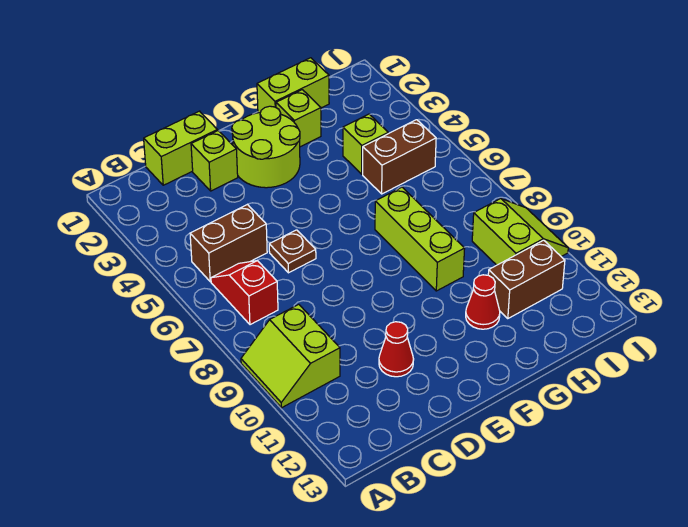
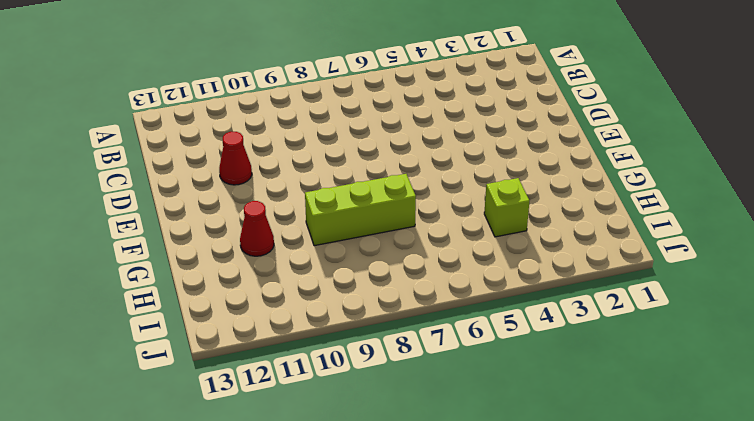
none -> lime 2x2 slope [241,304,340,408]
none -> brown 1x2 brick [190,204,267,282]
none -> red 1x2 slope [211,261,278,325]

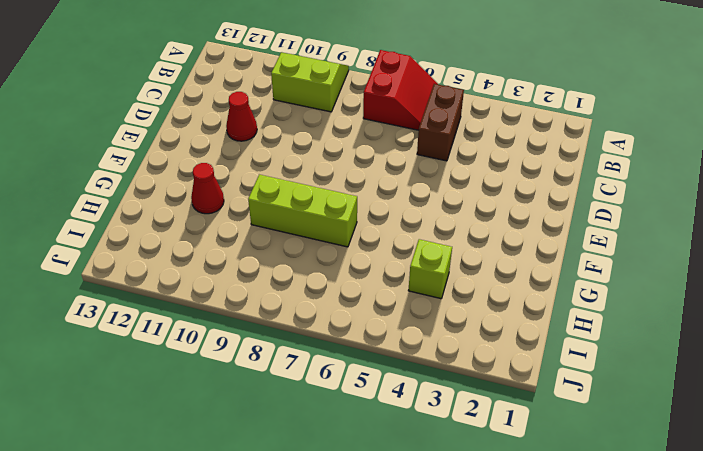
red 2x2 slope [363,50,438,130] -> red 1x2 slope [211,261,278,325]
none -> lime 1x2 brick [144,111,217,185]
none -> lime 1x1 brick [191,131,238,191]
none -> brown 1x1 plate [269,230,316,273]

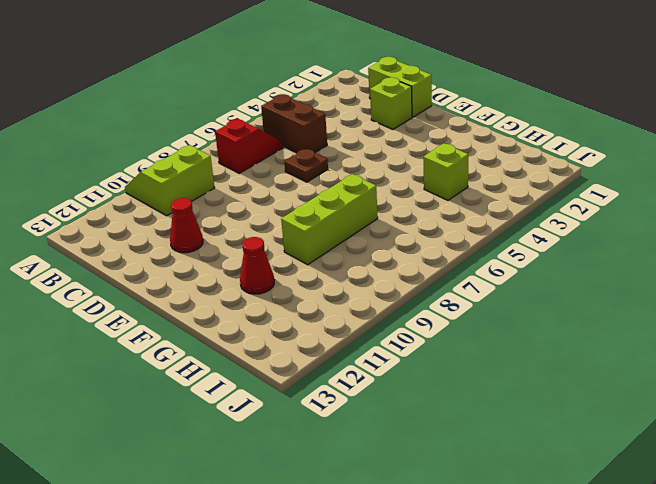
none -> lime 2x2 round brick [232,106,300,188]
none -> lime 1x2 brick [257,58,329,113]
none -> lime 1x1 brick [276,90,321,147]

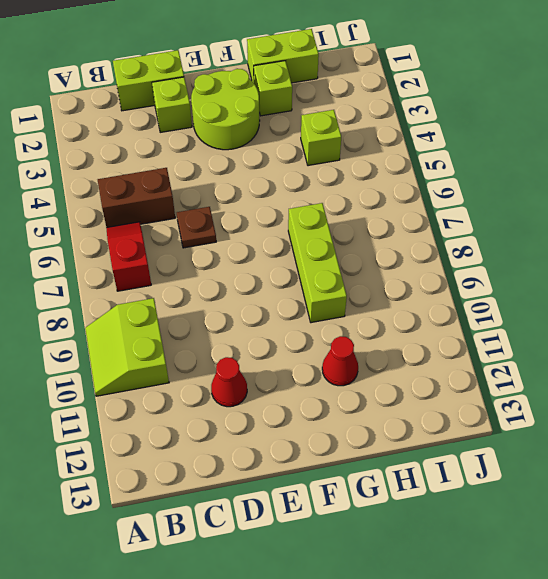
none -> brown 1x2 brick [363,120,436,194]
none -> brown 1x2 brick [488,240,565,319]
none -> lime 2x2 slope [472,199,568,265]

